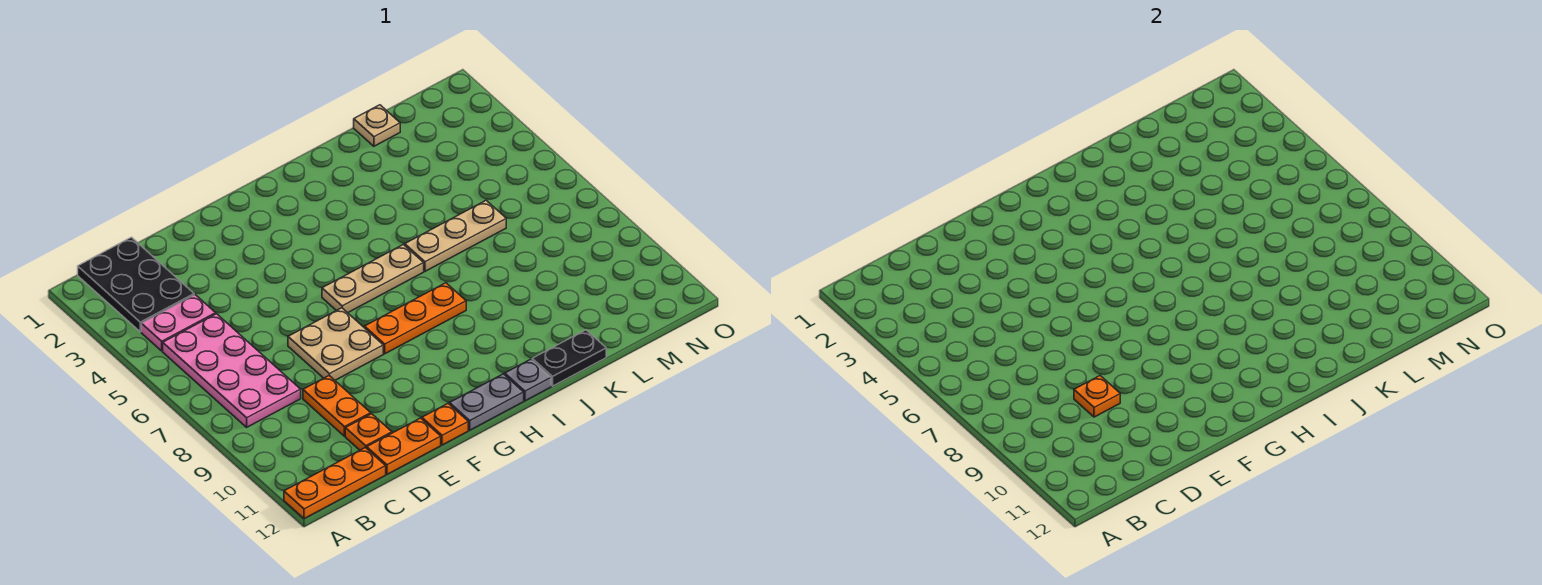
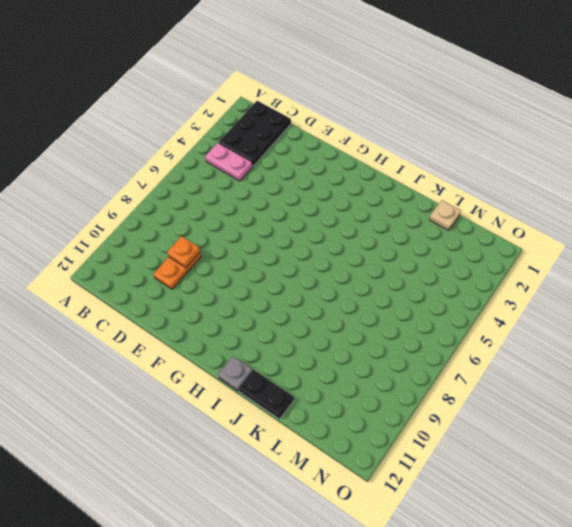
none -> orange 1x3 plate [284,448,386,519]
none -> pink 2x4 plate [163,314,301,427]
none -> orange 1x1 plate [345,414,392,450]

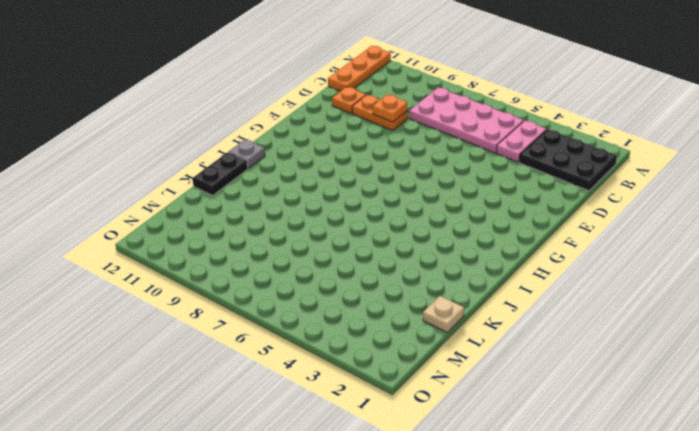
none -> orange 1x2 plate [367,418,441,474]
none -> tan 2x2 plate [288,308,383,380]
none -> orange 1x1 plate [422,404,468,445]

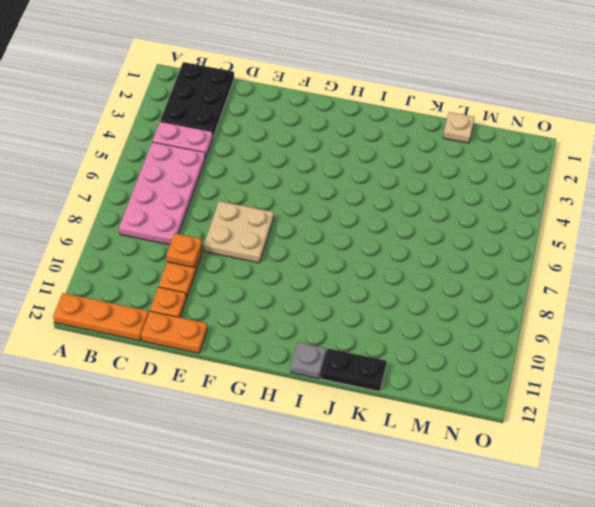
none -> orange 1x1 plate [422,404,468,445]
none -> tan 1x3 plate [322,245,424,313]
none -> orange 1x3 plate [364,283,466,354]

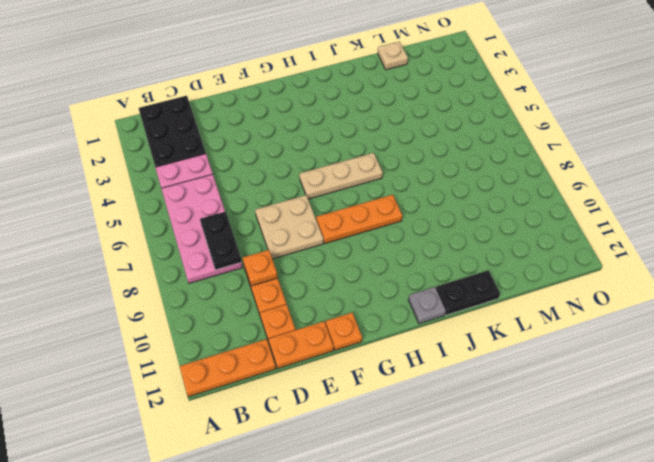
black 1x2 plate [200,212,242,270] -> none
none -> grey 1x2 plate [449,374,524,430]
none -> tan 1x3 plate [405,200,506,271]

